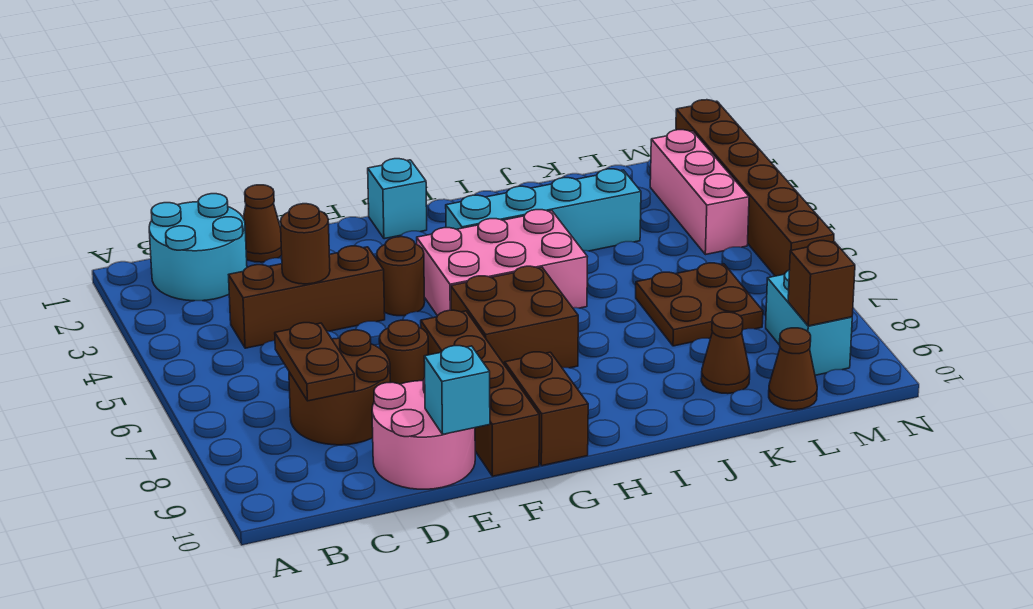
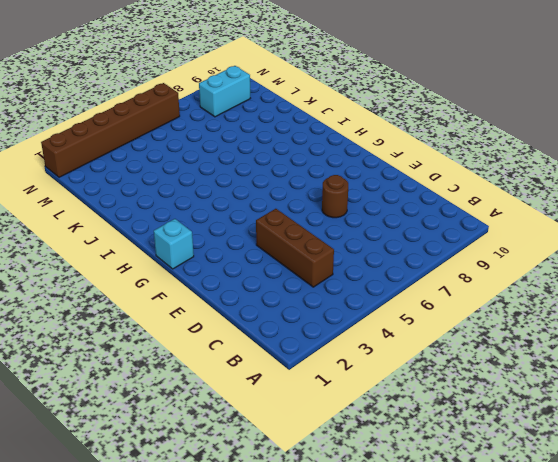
none -> cyan 2x2 round brick [149,194,247,301]
none -> brown 2x2 round brick [289,330,390,445]
none -> brown 1x1 cone [243,185,282,262]

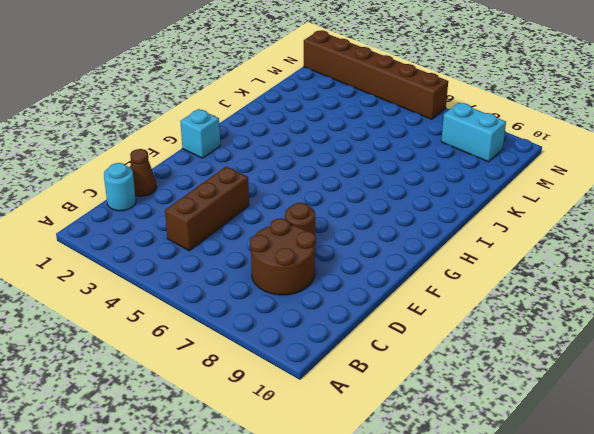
cyan 1x1 round brick [104,163,136,211] -> cyan 2x2 round brick [149,194,247,301]
none -> pink 2x2 round brick [372,378,475,489]
none -> brown 1x1 round brick [377,237,425,316]
none -> brown 1x4 brick [421,310,539,476]

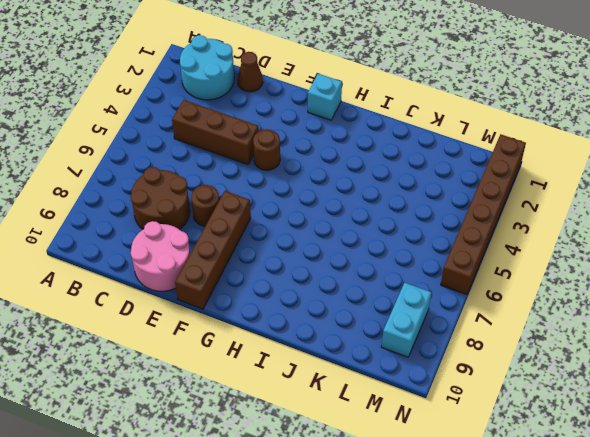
none -> pink 2x3 brick [417,210,587,316]
none -> brown 2x2 brick [451,266,578,368]
none -> brown 1x2 brick [505,352,588,466]

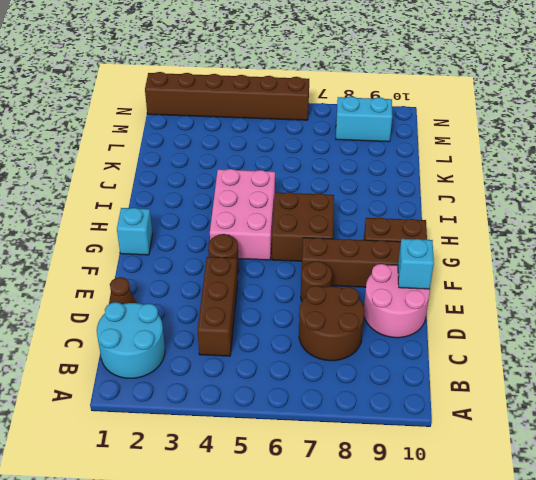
none -> cyan 1x4 brick [446,169,641,251]
none -> brown 2x2 plate [636,263,763,346]
none -> brown 1x1 cone [701,312,750,394]

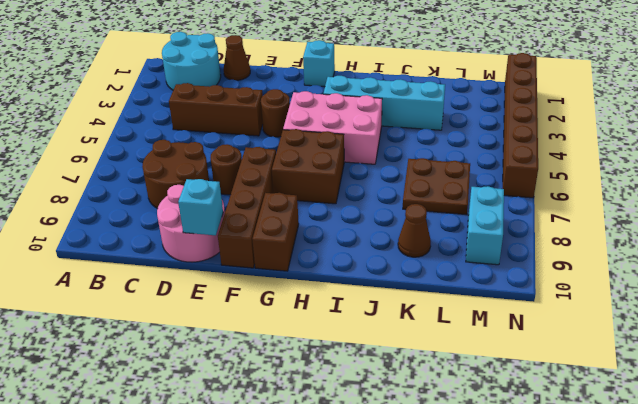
none -> brown 1x1 cone [769,328,817,410]
none -> pink 1x3 brick [650,130,749,255]
none -> brown 1x2 plate [275,323,355,401]

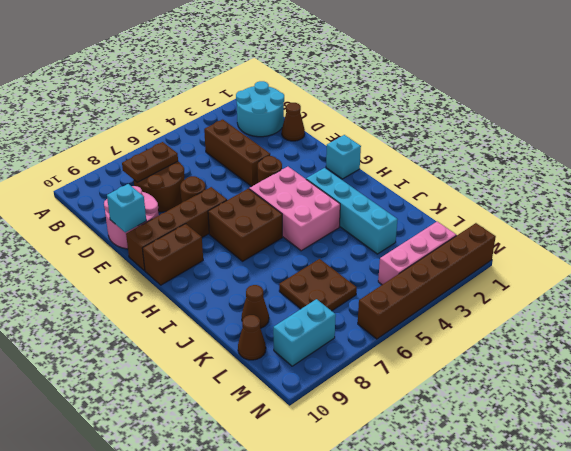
none -> brown 1x1 round brick [280,204,330,284]
none -> brown 1x1 brick [788,241,855,326]

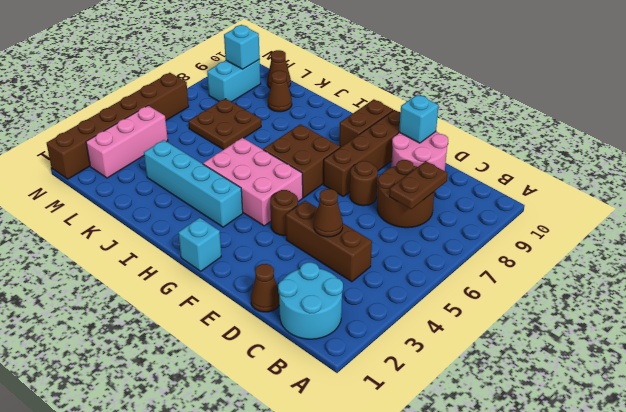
brown 1x1 cone [314,189,343,237] -> brown 1x1 round brick [280,204,330,284]
cyan 1x1 brick [224,25,260,69] -> brown 1x1 brick [788,241,855,326]

